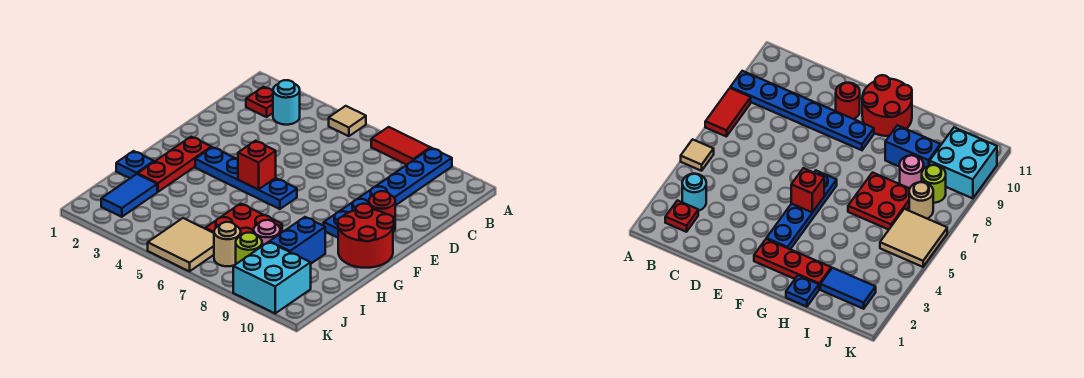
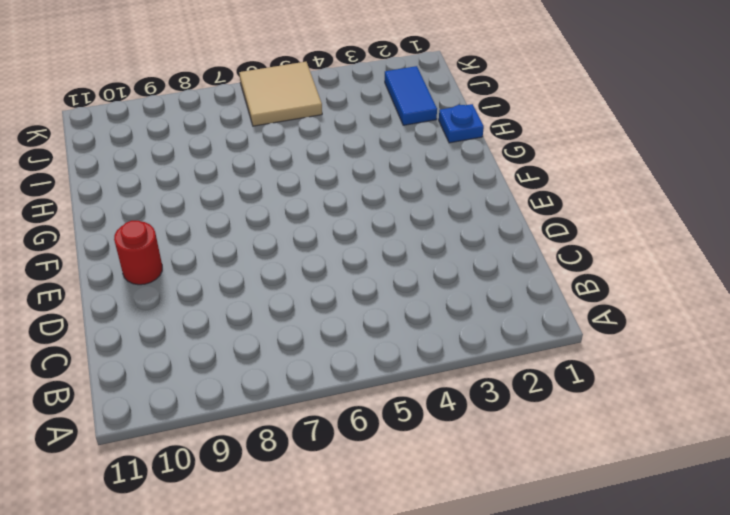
none -> tan 1x1 tile [329,106,366,136]
none -> red 1x2 tile [371,127,430,165]
none -> blue 1x6 plate [324,148,452,238]

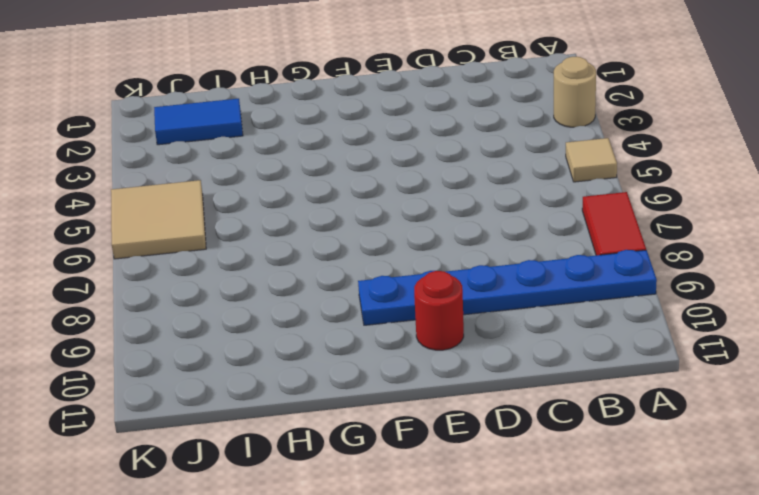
tan 1x1 round brick [554,57,596,127] -> tan 1x1 round brick moved to [214,222,241,266]
none -> red 1x1 plate [246,87,273,117]
none -> cyan 1x1 round brick [273,80,300,125]
none -> red 1x3 plate [138,137,211,192]

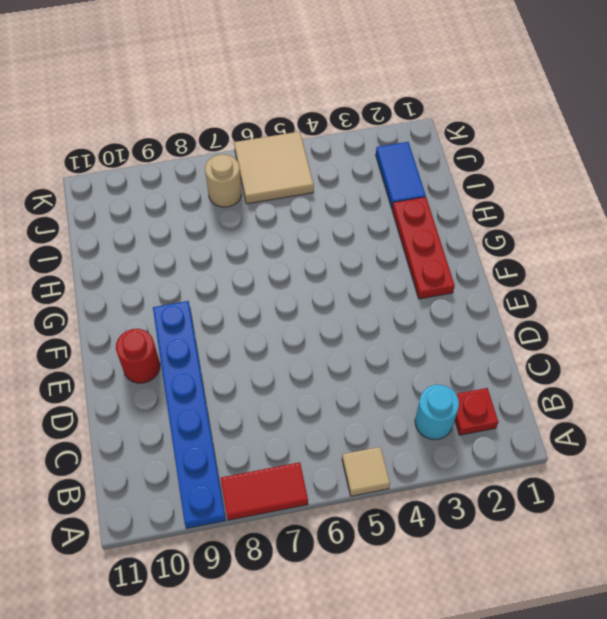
none -> blue 1x4 plate [195,147,297,209]
none -> red 2x2 round brick [338,204,394,268]
none -> blue 1x1 plate [116,151,154,178]

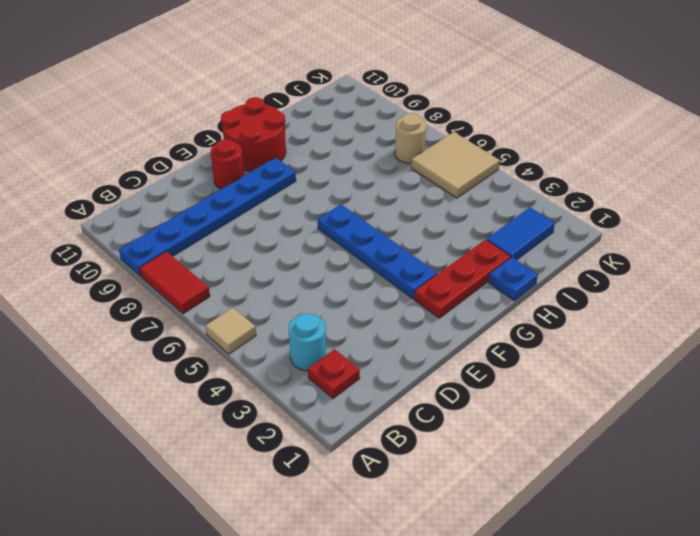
none -> red 2x2 plate [205,204,282,235]
none -> blue 1x2 brick [270,217,325,263]
none -> pink 1x1 round brick [254,220,280,246]

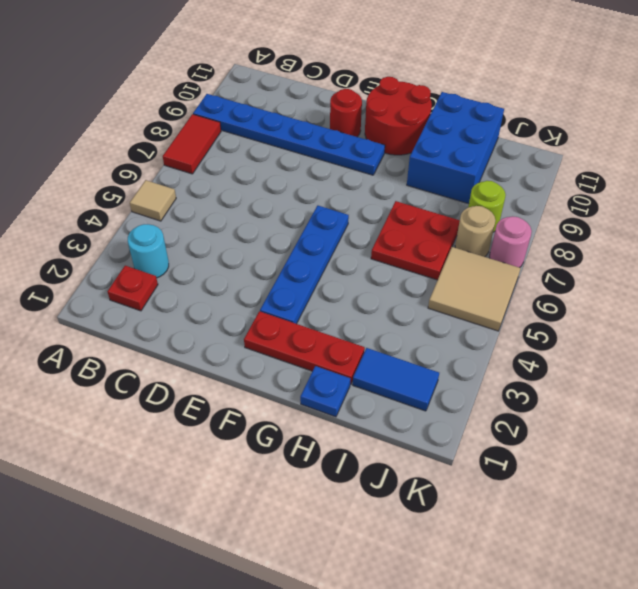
blue 2x3 brick [407,92,504,204] -> blue 1x2 brick [270,217,325,263]
pink 1x1 round brick [490,216,532,268] -> pink 1x1 round brick moved to [254,220,280,246]
none -> cyan 2x2 brick [233,242,311,313]
none -> red 1x1 brick [238,141,276,189]

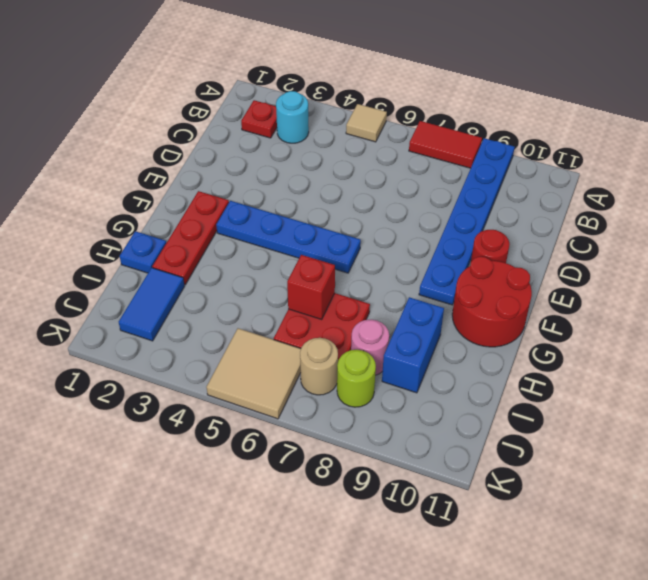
red 1x1 brick [287,255,335,319] -> red 1x1 brick moved to [238,141,276,189]
none -> cyan 2x2 brick [233,242,311,313]

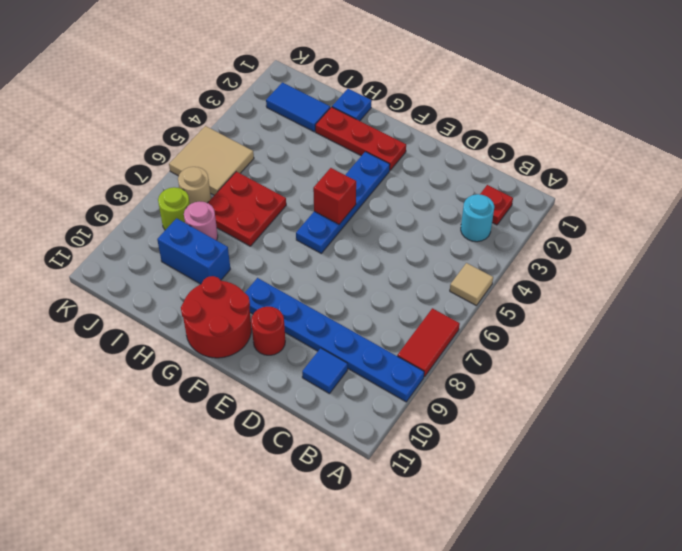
blue 1x1 tile [302,348,348,394] -> none
none -> cyan 2x2 brick [233,242,311,313]

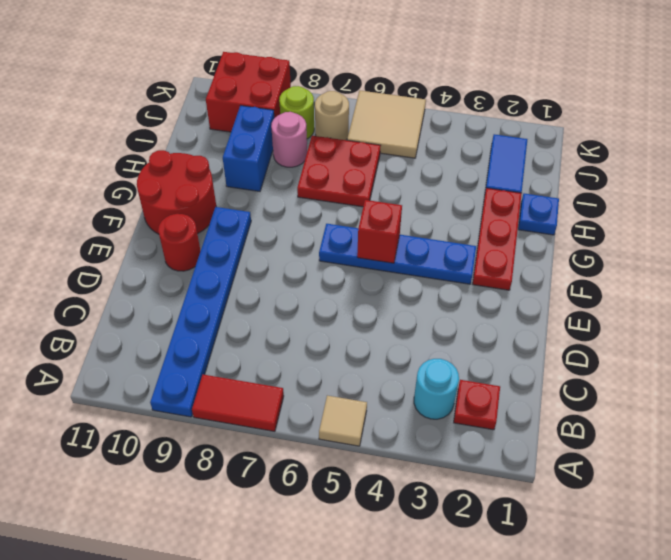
red 2x2 brick [206,52,291,132] -> cyan 2x2 brick [233,242,311,313]

